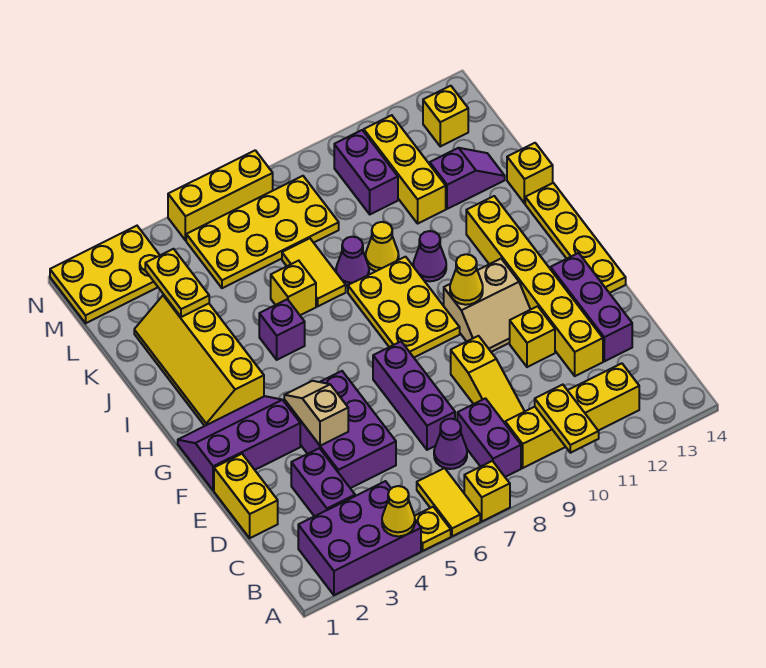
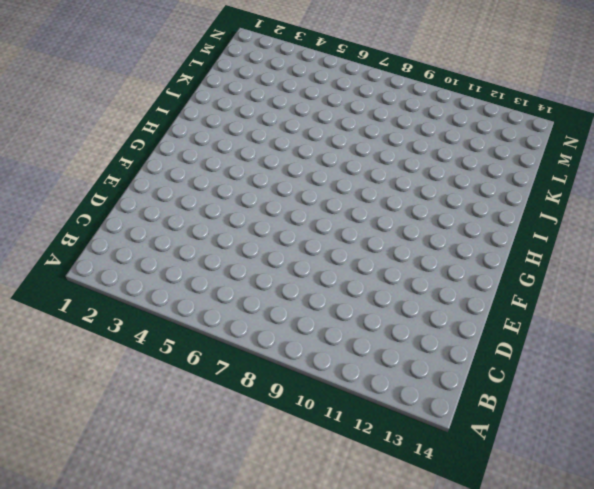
none -> purple 2x3 brick [298,481,421,595]
none -> yellow 1x1 plate [415,507,451,551]
none -> yellow 1x2 tile [417,468,480,536]
none -> yellow 1x1 brick [464,461,510,521]

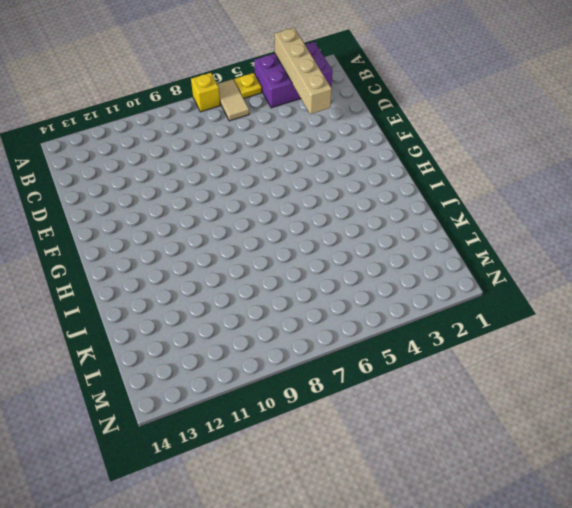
tan 1x4 brick [275,28,332,114] -> none
tan 1x2 tile [217,79,249,121] -> yellow 1x2 tile [417,468,480,536]
none -> purple 1x2 brick [457,398,521,477]
none -> yellow 1x4 brick [505,363,639,468]
none -> purple 1x2 brick [291,448,355,516]
none -> purple 1x1 cone [434,419,467,469]

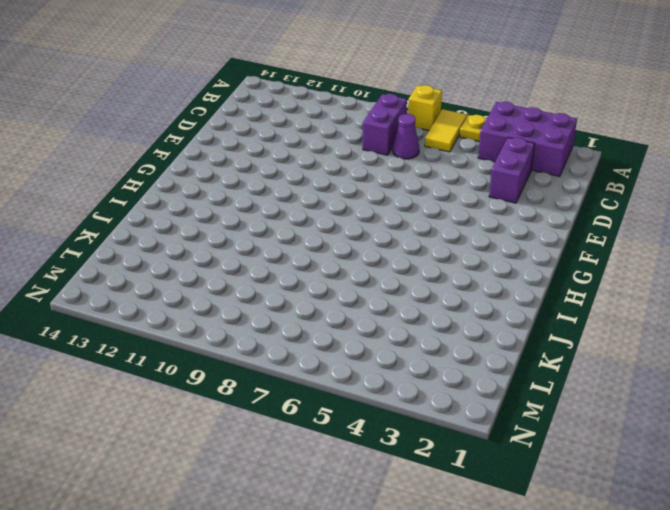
none -> yellow 1x4 brick [505,363,639,468]
none -> yellow 1x3 slope [451,336,525,423]
none -> yellow 1x2 brick [214,454,278,538]
none -> purple 2x3 brick [284,371,396,488]

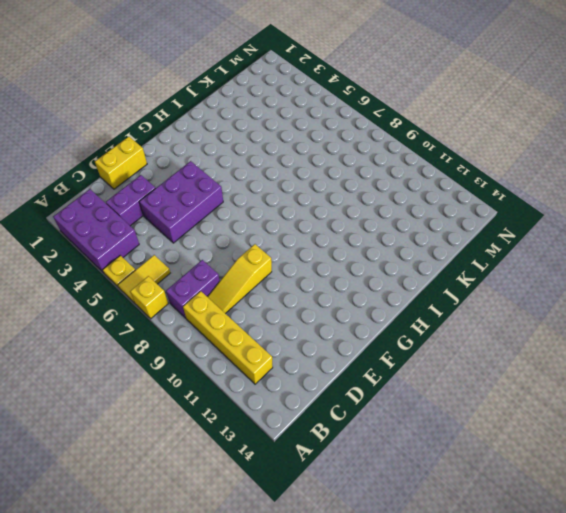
none -> purple 1x1 cone [434,419,467,469]
none -> purple 1x3 brick [373,342,455,450]
none -> yellow 1x6 brick [466,196,603,376]
none -> purple 1x3 brick [551,253,632,361]

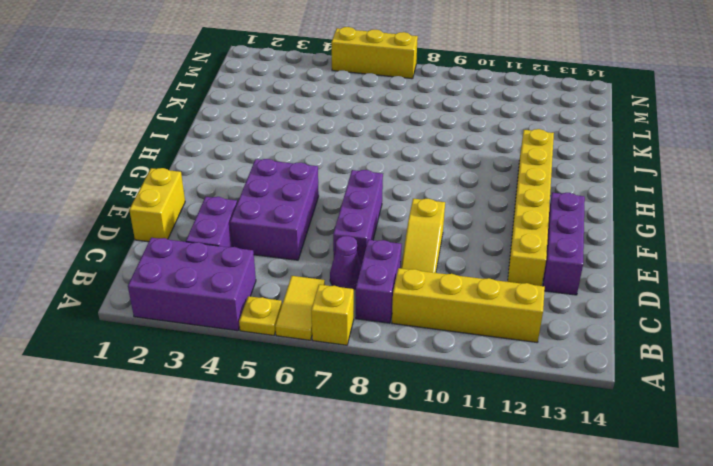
none -> yellow 1x1 brick [510,306,555,367]
none -> purple 2x3 slope [178,396,300,491]
none -> tan 2x2 slope [444,259,531,352]
none -> yellow 1x4 plate [525,183,626,293]

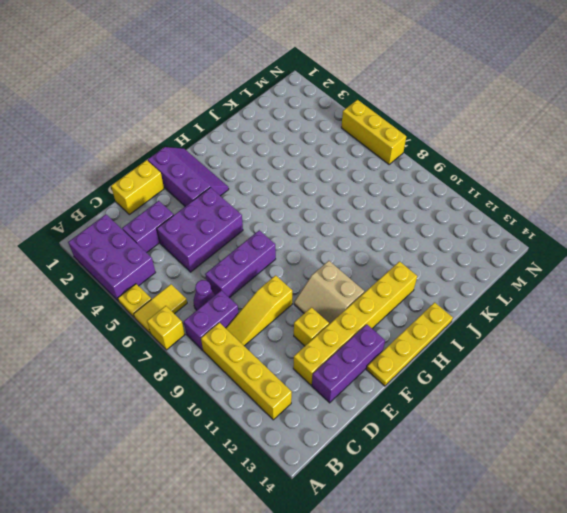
none -> yellow 2x3 plate [348,257,460,357]
none -> yellow 2x4 slope [134,295,264,426]
none -> purple 1x1 brick [259,299,305,360]
none -> purple 1x1 cone [413,231,446,281]

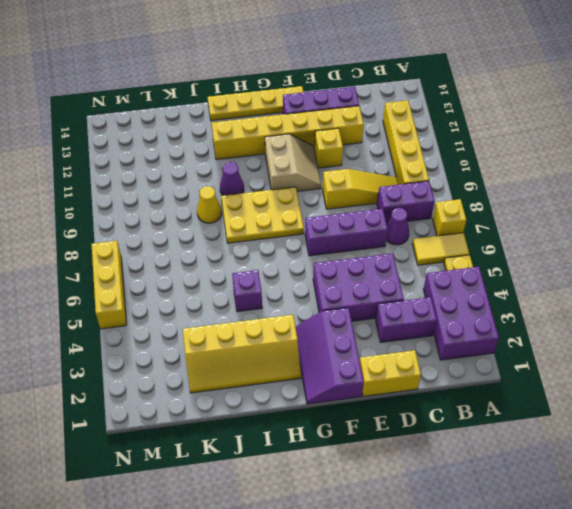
none -> yellow 1x1 brick [271,261,316,315]
none -> yellow 1x2 tile [282,238,346,306]
none -> purple 1x1 cone [336,237,369,286]
none -> yellow 1x1 brick [507,143,553,203]

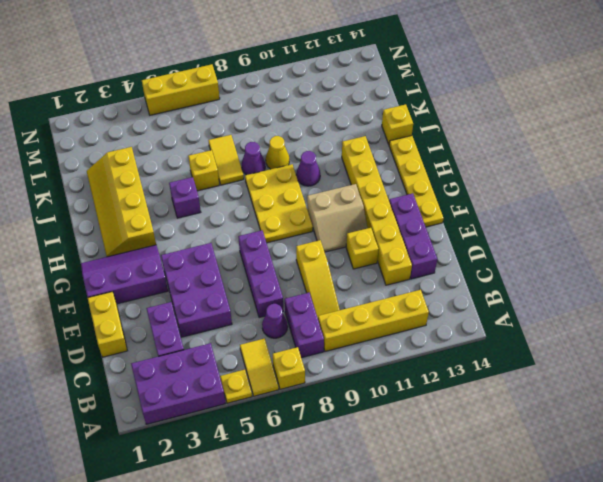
none -> yellow 1x3 brick [364,115,446,223]
none -> purple 1x2 slope [430,148,505,209]
none -> yellow 2x4 plate [186,176,339,288]
none -> purple 1x2 brick [334,130,398,214]

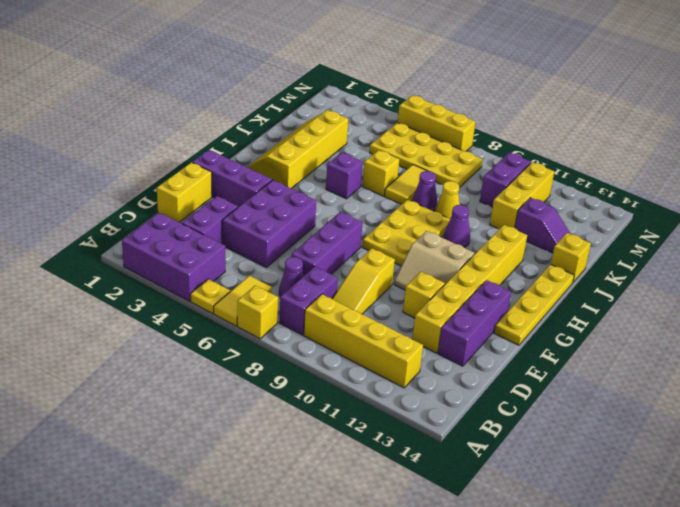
none -> yellow 2x3 plate [50,226,160,323]
none -> yellow 1x1 brick [423,86,468,146]
none -> yellow 1x1 cone [382,486,415,536]
none -> yellow 1x2 plate [535,385,599,453]

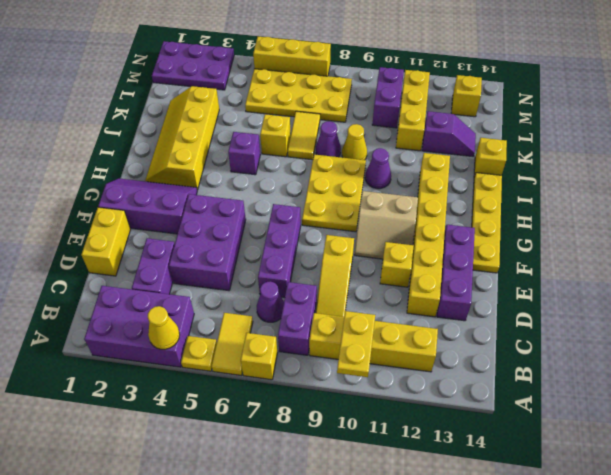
purple 2x3 plate [152,41,234,90] -> yellow 2x3 plate [50,226,160,323]
none -> tan 1x2 slope [284,381,348,446]
none -> yellow 1x1 cone [450,254,483,305]
none -> yellow 1x2 plate [145,249,209,317]

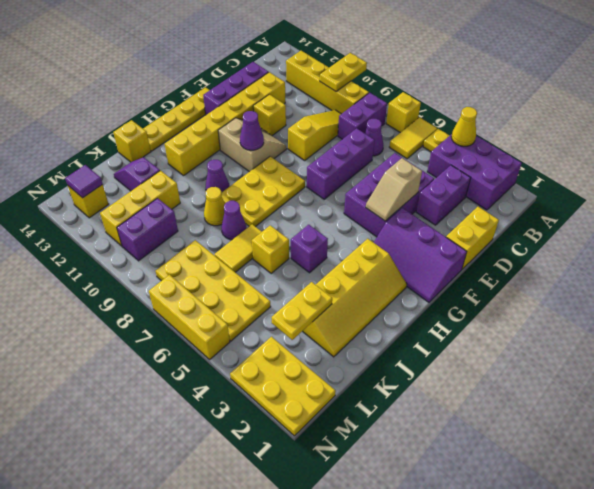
purple 1x1 cone [240,111,264,150] -> yellow 1x1 cone [450,254,483,305]
purple 1x1 tile [65,165,103,198] -> none

